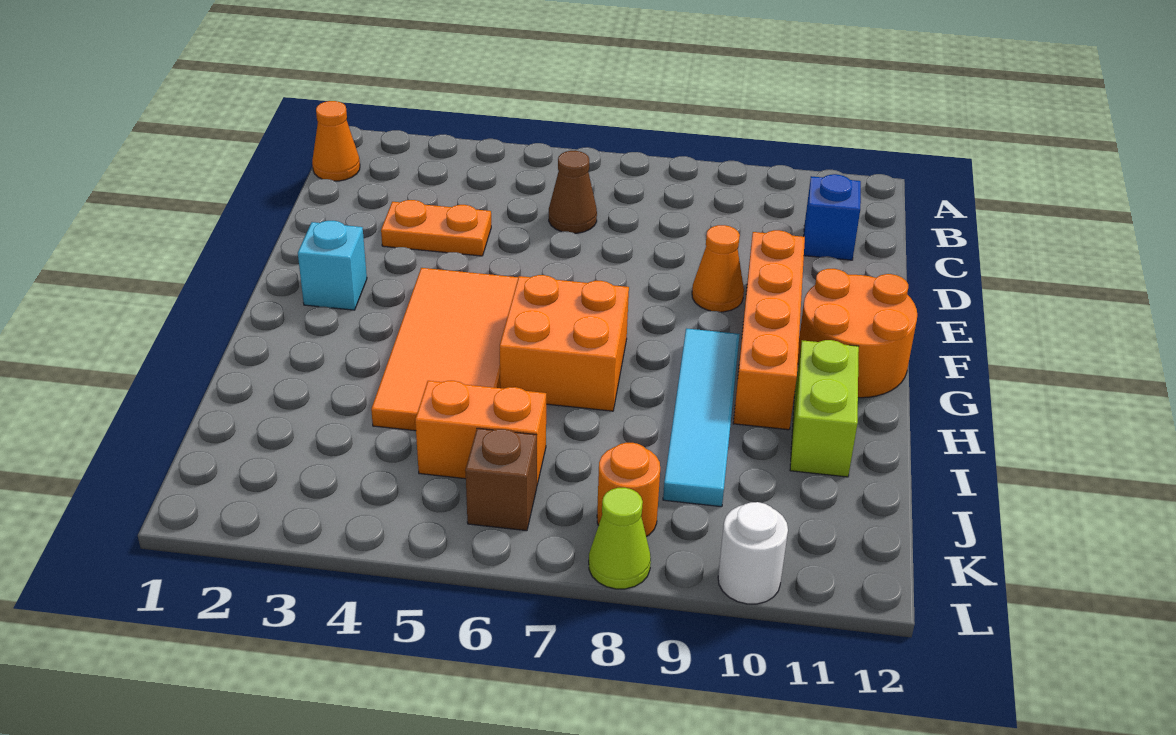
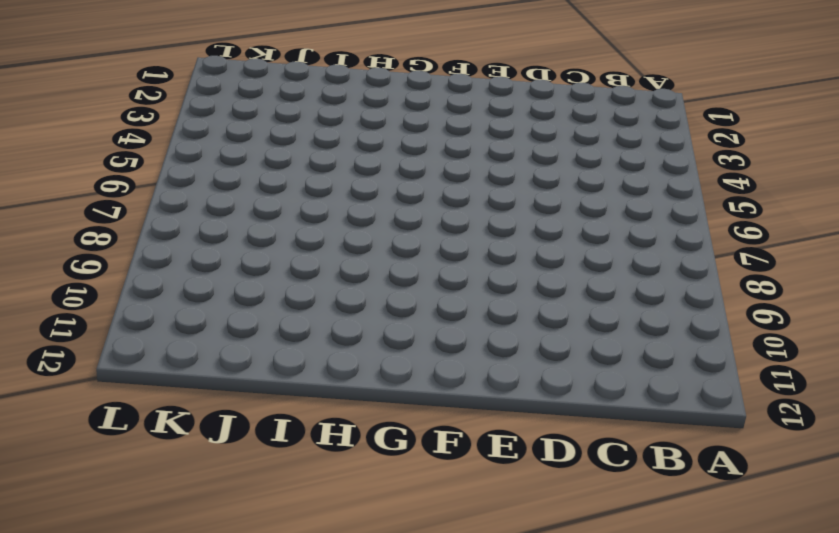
none -> orange 1x1 cone [312,101,360,181]
none -> brown 1x1 cone [549,151,597,233]
none -> blue 1x1 brick [804,174,861,260]

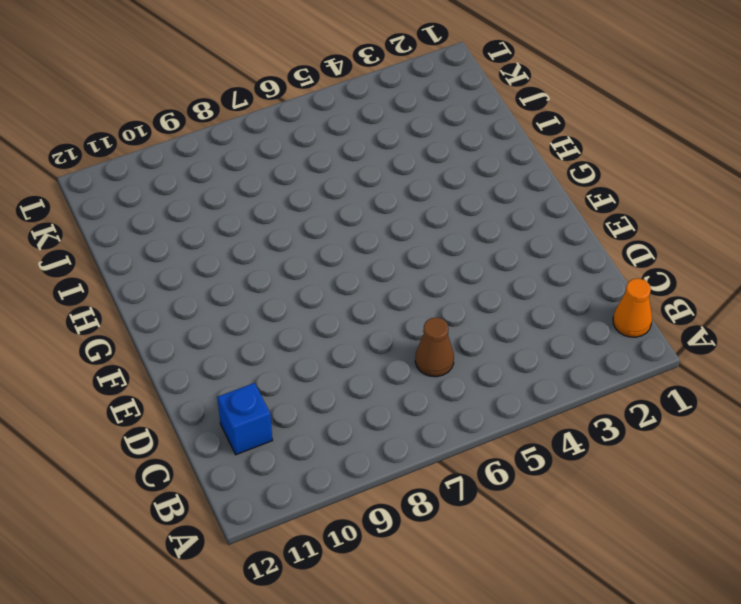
none -> orange 1x2 plate [381,200,491,256]
none -> orange 1x1 cone [692,225,744,312]
none -> orange 1x4 brick [733,230,805,430]

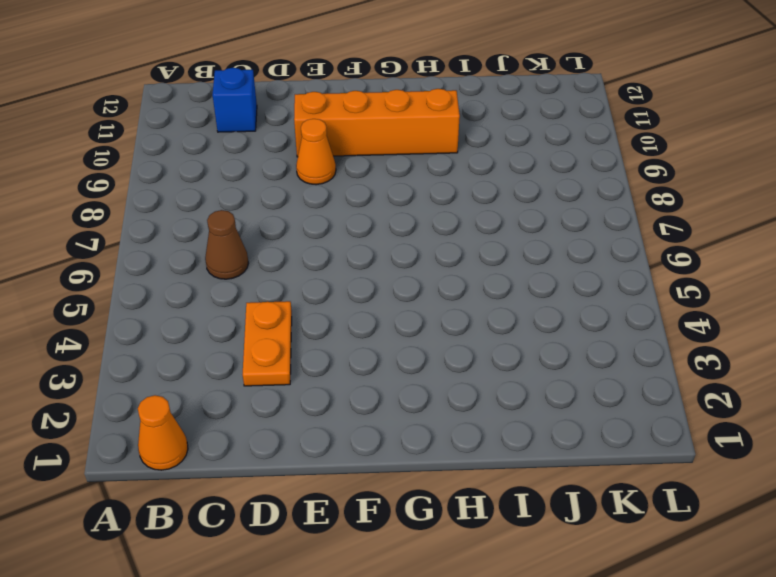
none -> cyan 1x1 brick [298,221,367,310]
none -> orange 2x4 tile [371,268,518,431]
none -> orange 2x2 round brick [798,269,917,398]

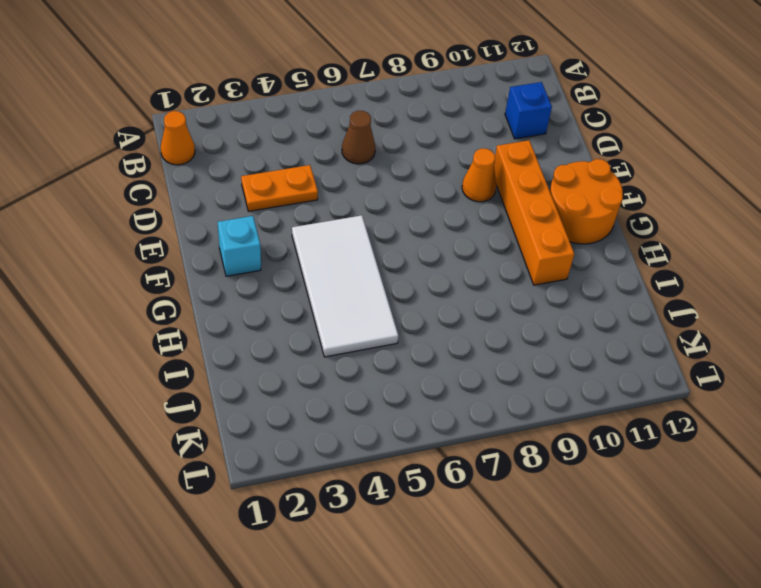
white 2x4 tile [292,215,398,357] -> orange 2x4 tile [371,268,518,431]
none -> orange 2x2 brick [500,275,629,411]
none -> cyan 1x4 tile [663,328,740,507]
none -> lime 1x2 brick [790,340,859,477]

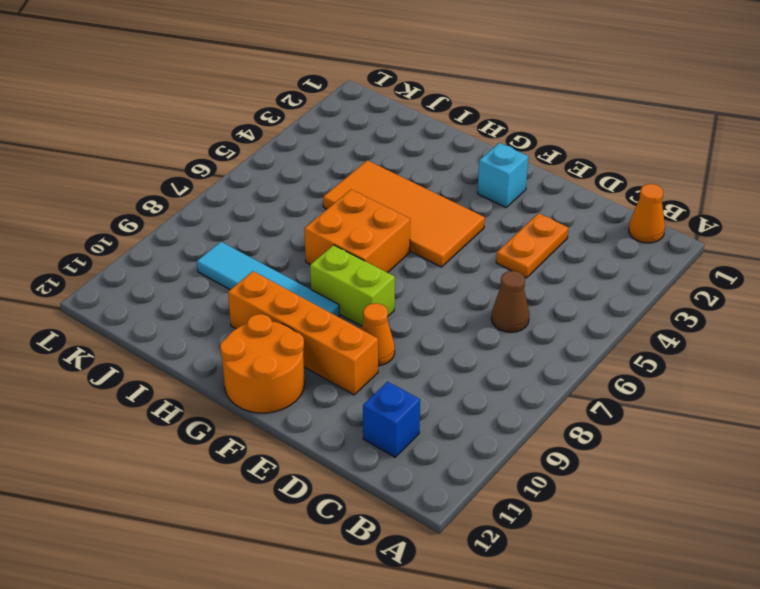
lime 1x2 brick [310,245,395,326] -> lime 1x2 brick moved to [790,340,859,477]
none -> orange 1x2 brick [415,381,546,485]
none -> brown 1x1 brick [465,428,537,531]
none -> orange 1x1 round brick [597,443,660,537]

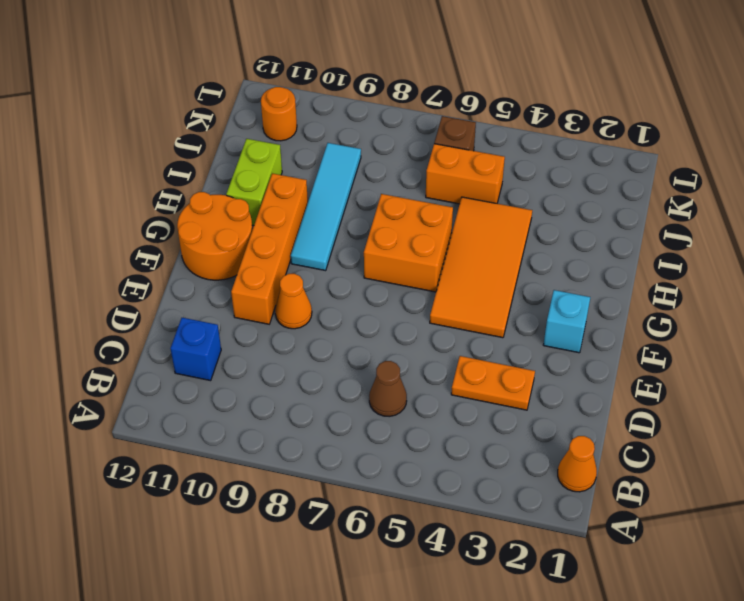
orange 1x1 round brick [261,87,297,141] -> orange 1x1 round brick moved to [597,443,660,537]
none -> lime 1x1 cone [589,488,651,589]
none -> white 1x1 round brick [718,502,788,604]

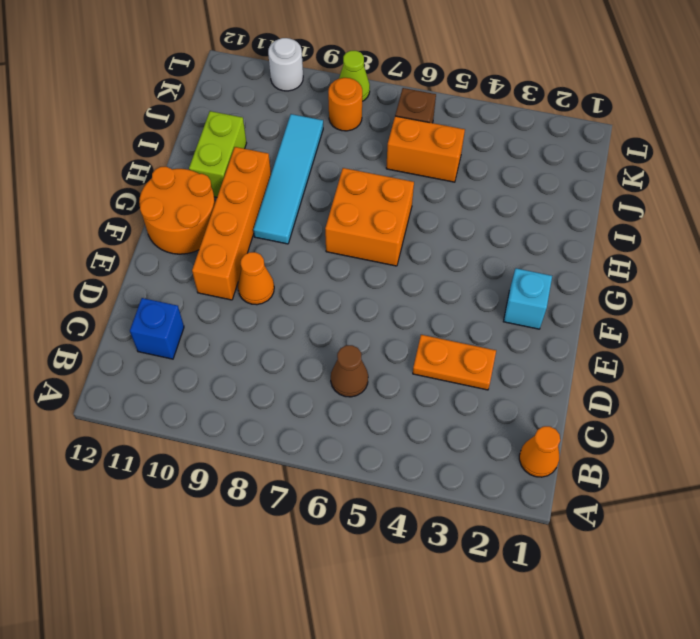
none -> orange 2x4 tile [371,268,518,431]

